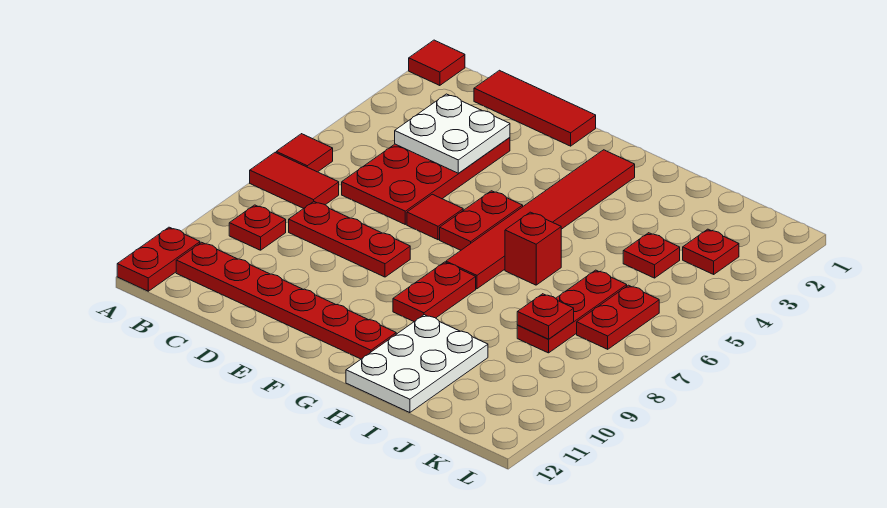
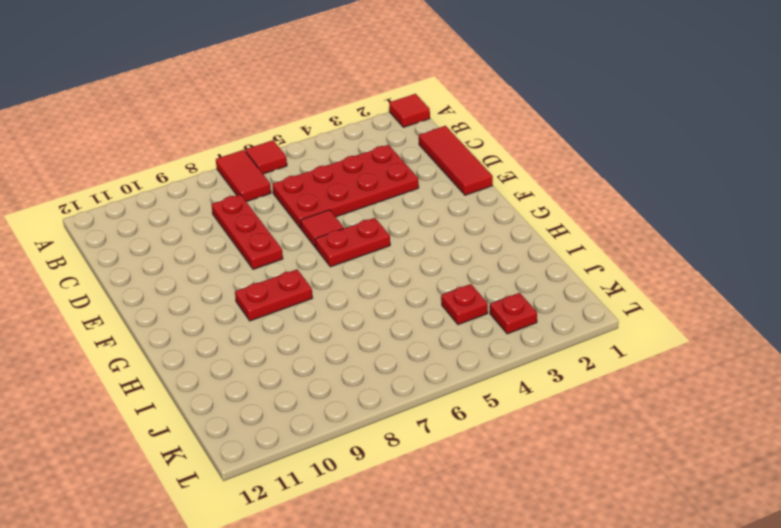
none -> red 1x2 plate [117,227,200,291]
none -> red 1x1 plate [229,205,286,250]
none -> red 1x6 plate [176,242,396,359]

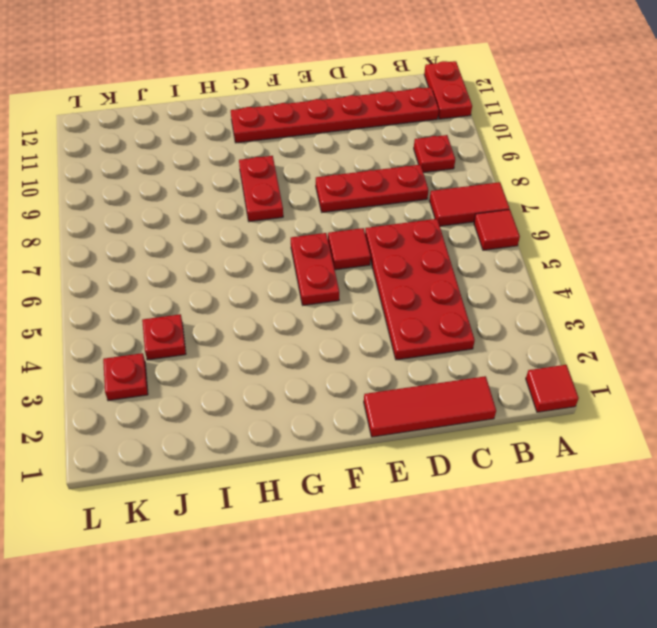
none -> red 1x6 tile [446,150,635,289]
none -> red 1x1 brick [505,212,561,285]
none -> white 2x3 plate [346,315,488,413]

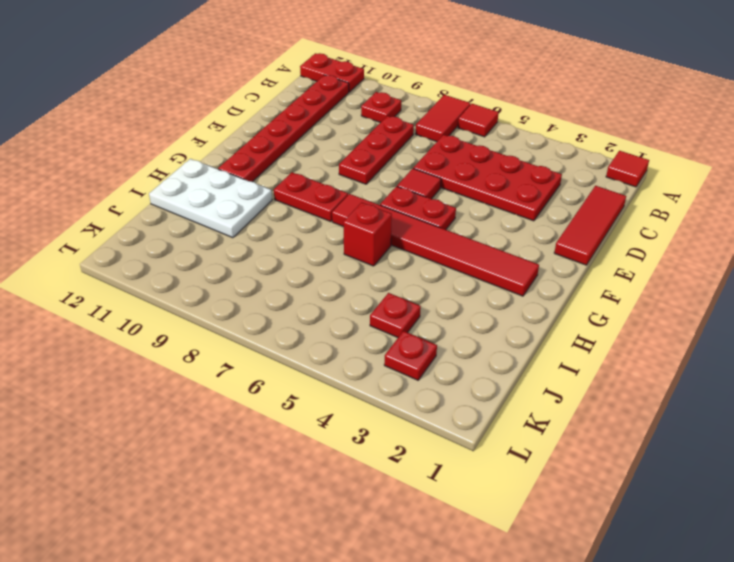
none -> red 1x3 plate [517,270,627,353]
none -> red 1x2 plate [577,285,659,349]
none -> white 2x2 plate [395,94,510,173]

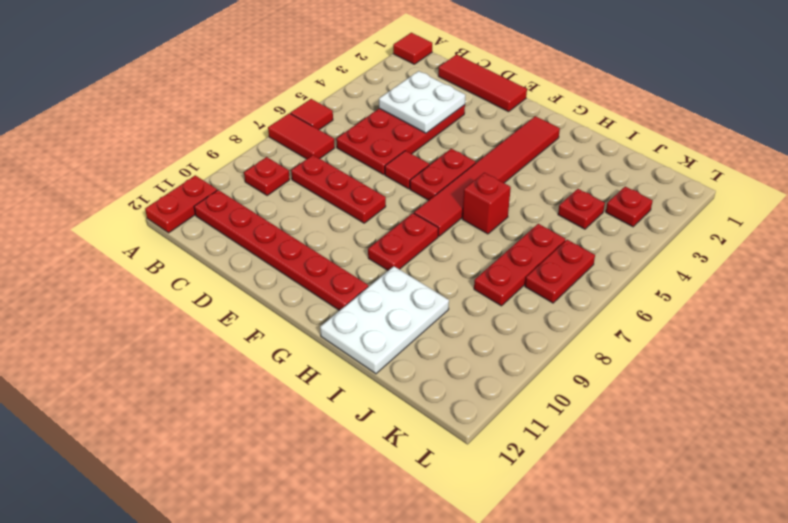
none -> red 1x1 plate [517,294,574,339]

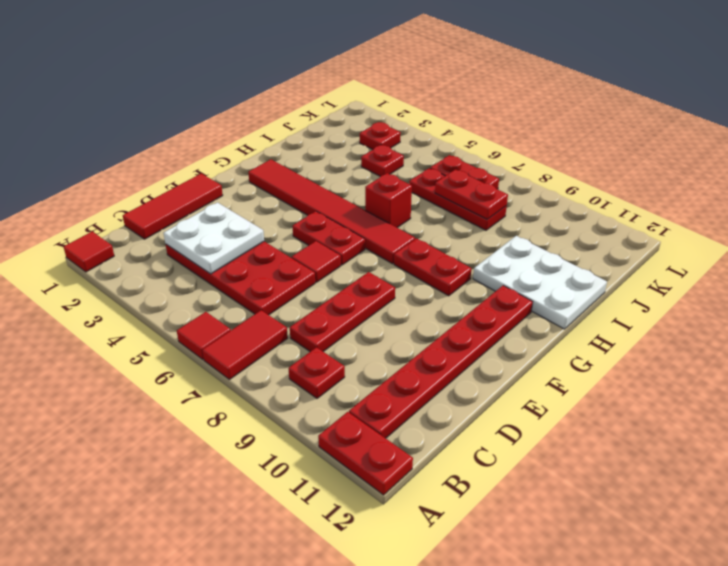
red 1x2 plate [435,169,508,219] -> red 1x1 plate [517,294,574,339]

